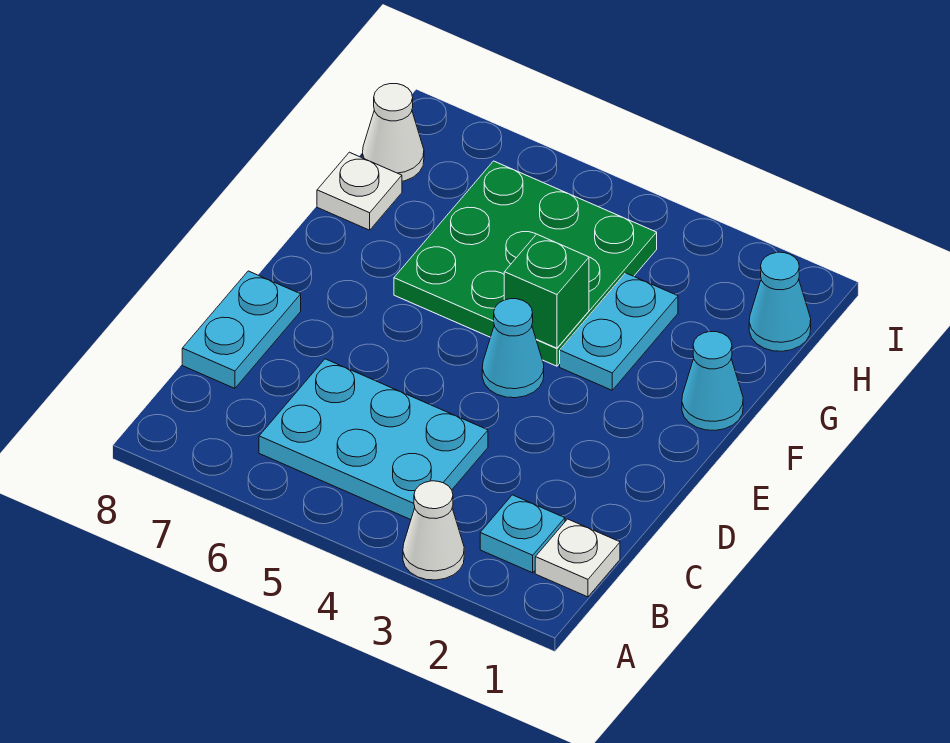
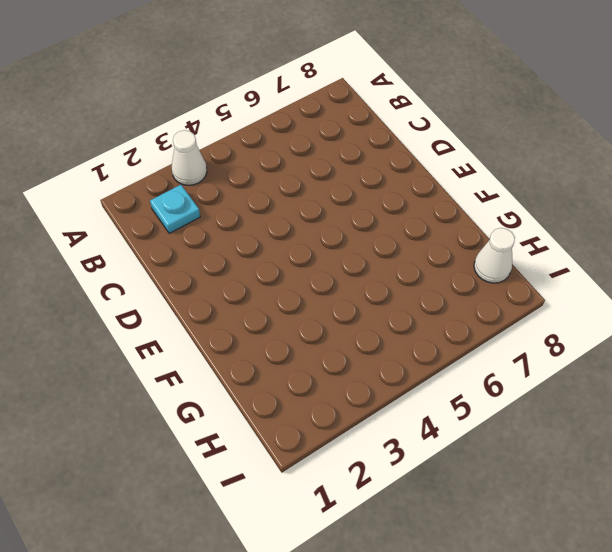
none -> white 1x1 plate [535,519,620,597]
none -> cyan 2x3 plate [259,359,488,520]
none -> cyan 1x2 plate [182,271,301,388]

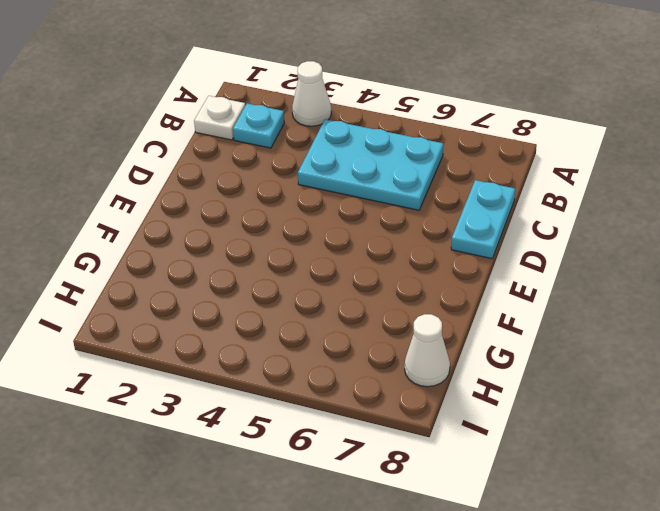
none -> cyan 1x1 cone [482,299,544,398]
none -> cyan 1x1 cone [682,332,743,430]
none -> cyan 1x2 plate [560,273,678,390]

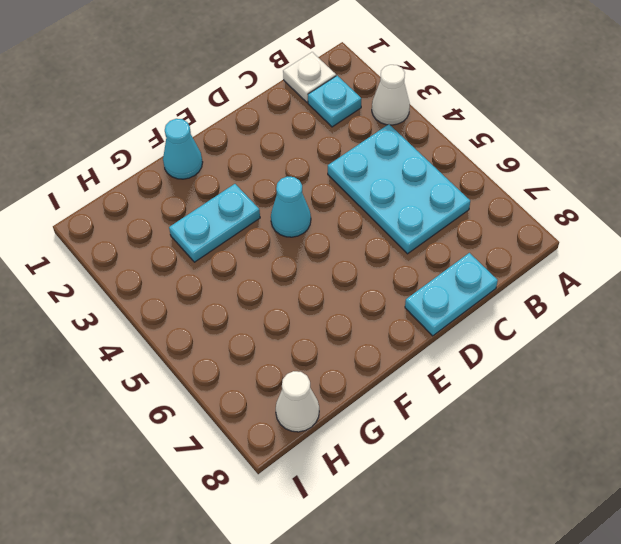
none -> green 3x3 plate [394,161,657,366]
none -> white 1x1 plate [317,152,402,230]
none -> cyan 1x1 cone [749,252,811,351]

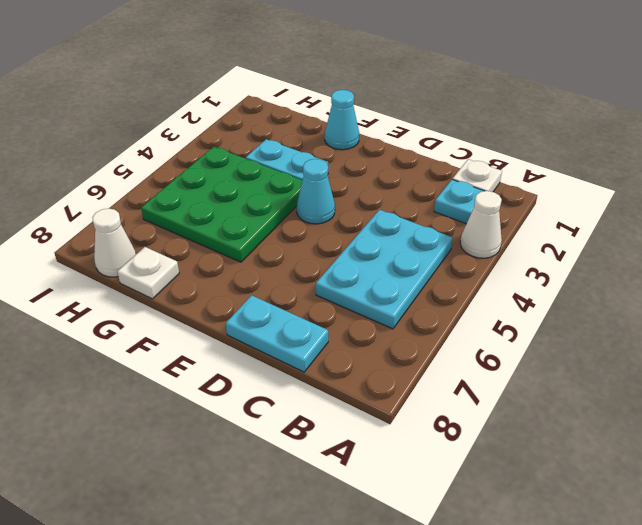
none -> cyan 1x1 cone [749,252,811,351]
none -> green 1x1 brick [504,234,589,348]

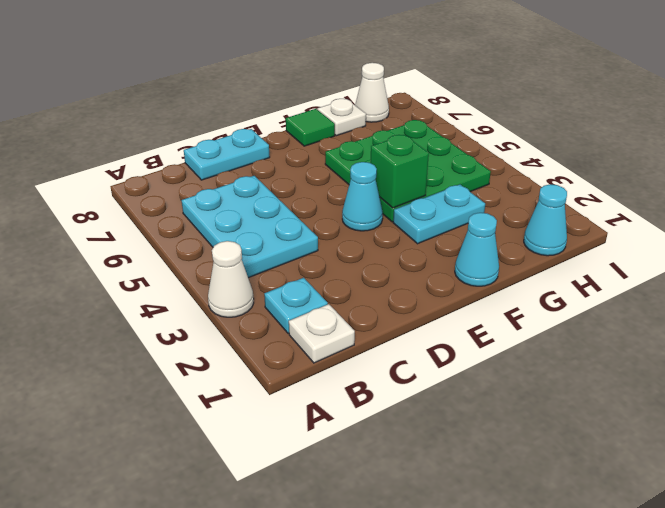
green 1x1 tile [286,109,335,146] -> none

